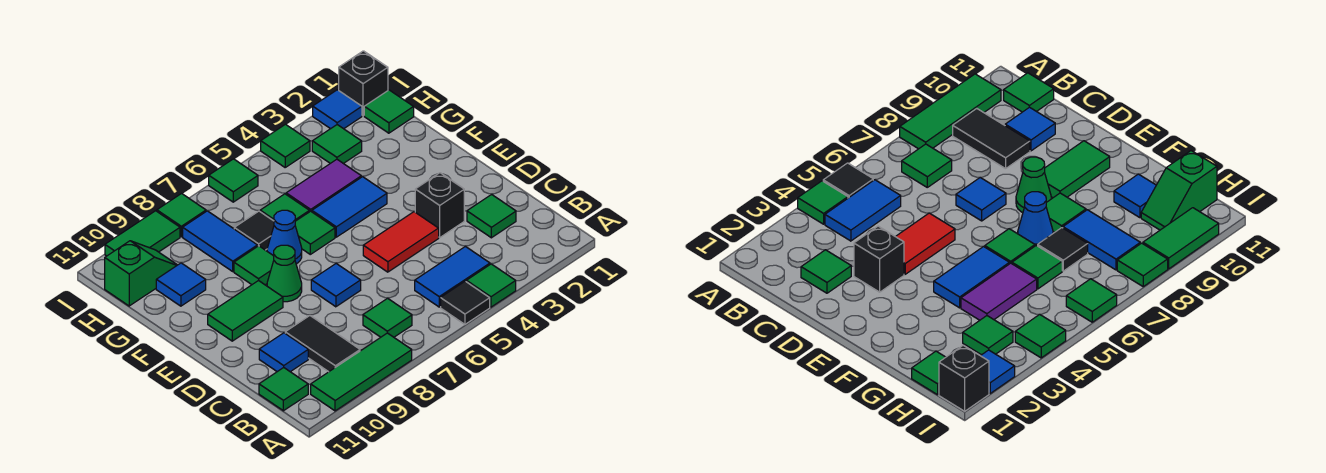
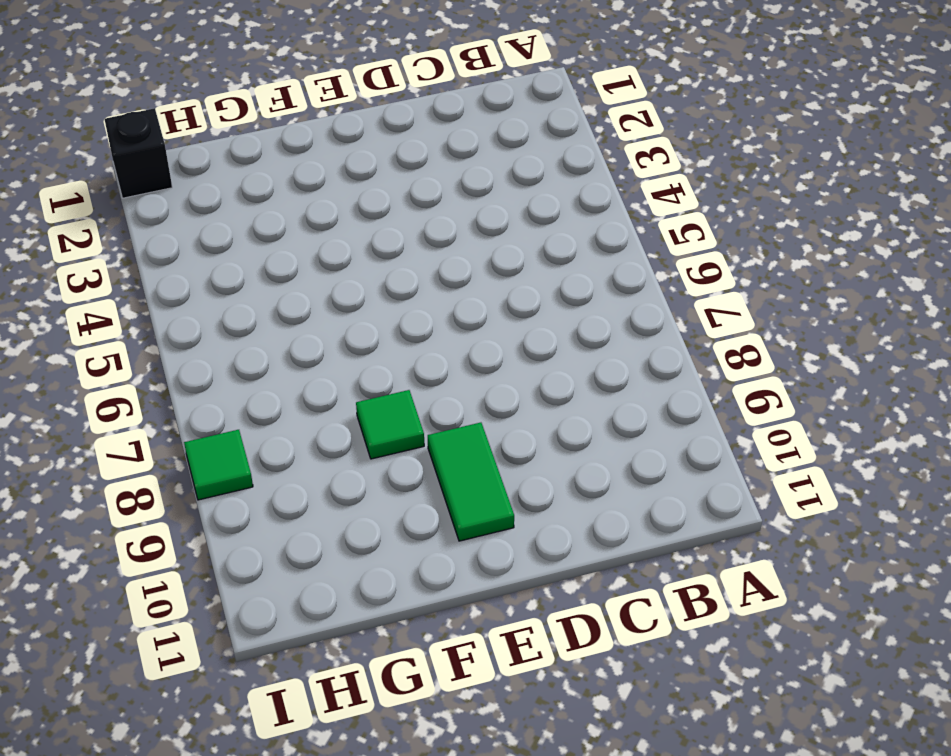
none -> green 1x1 tile [466,264,516,307]
none -> black 1x1 tile [441,281,490,324]
none -> green 1x3 tile [311,333,412,411]
none -> blue 1x2 tile [415,247,490,307]

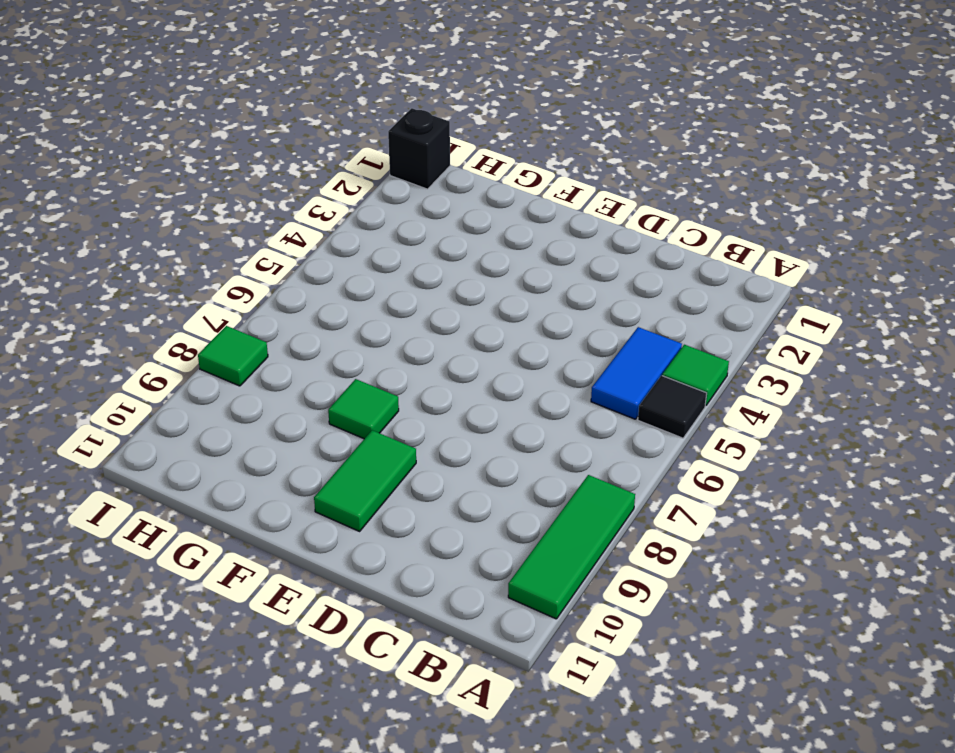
none -> green 1x1 tile [363,298,412,337]
none -> black 1x2 tile [285,316,360,372]
none -> green 1x1 tile [259,368,308,411]
none -> green 1x1 tile [467,195,516,238]

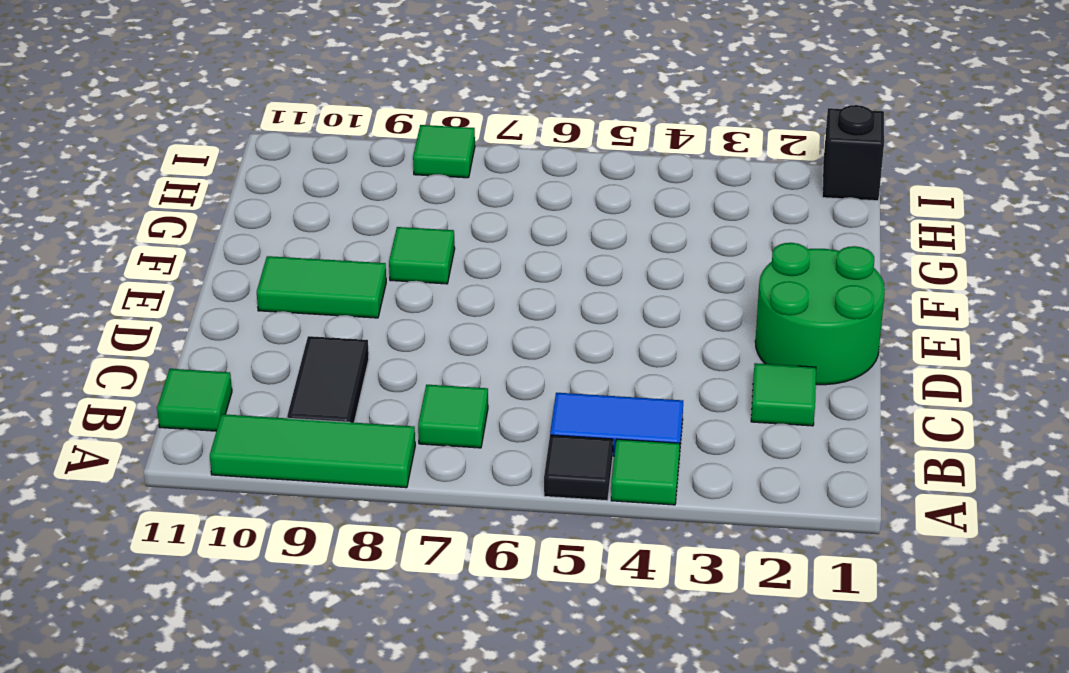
green 2x2 round brick [755,243,885,385] -> none
none -> blue 1x1 tile [259,333,308,372]
none -> black 1x1 brick [415,173,464,237]
none -> red 1x2 tile [363,212,439,272]
none -> blue 1x1 tile [311,264,361,307]

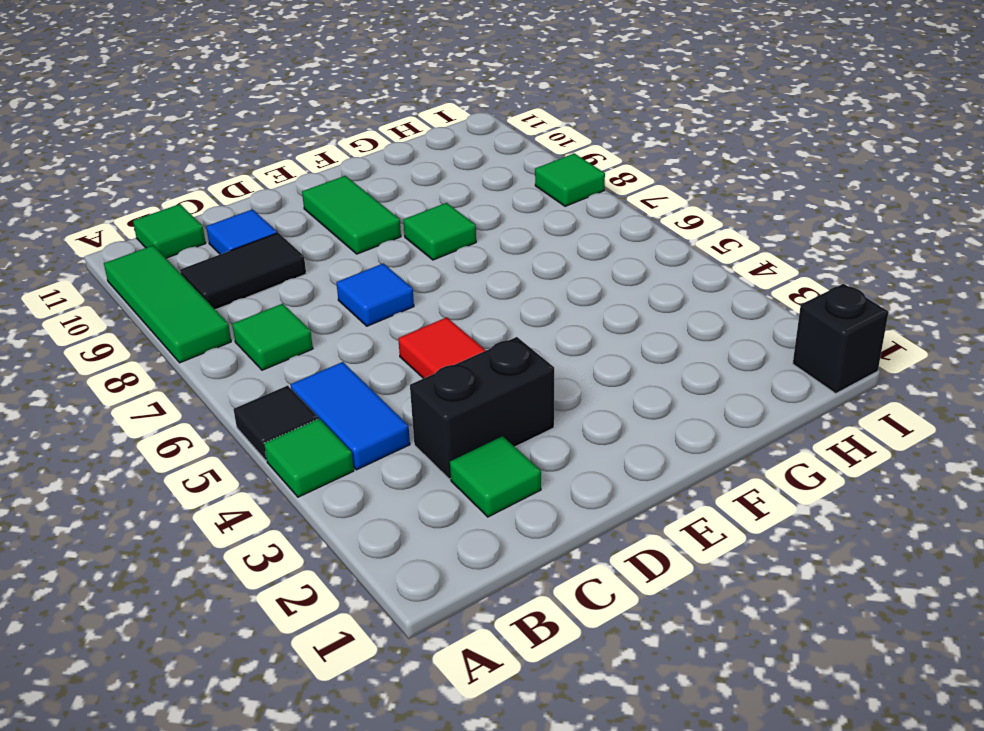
black 1x2 brick [410,337,554,479] -> black 1x1 brick [415,173,464,237]
none -> green 1x1 cone [267,245,302,302]
none -> blue 1x2 tile [312,177,387,237]
none -> green 1x1 tile [295,211,335,254]
none -> blue 1x1 cone [267,210,302,264]

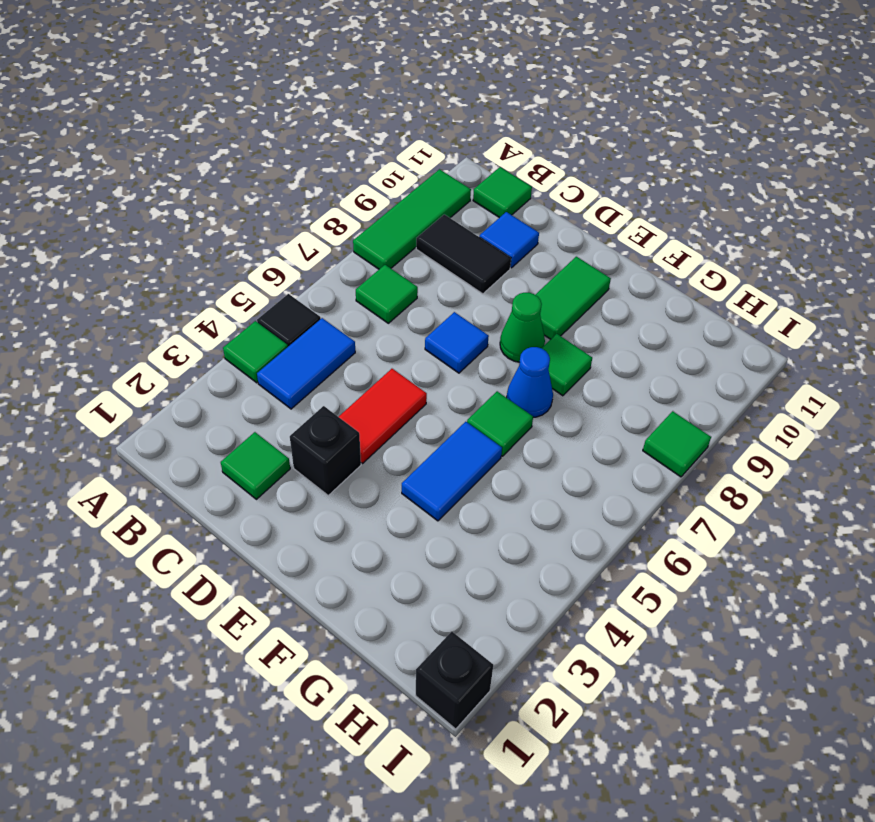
none -> purple 1x2 tile [286,159,361,212]
none -> green 1x1 tile [260,194,309,221]
none -> black 1x1 tile [234,211,274,250]
none -> blue 1x2 tile [183,211,258,271]

